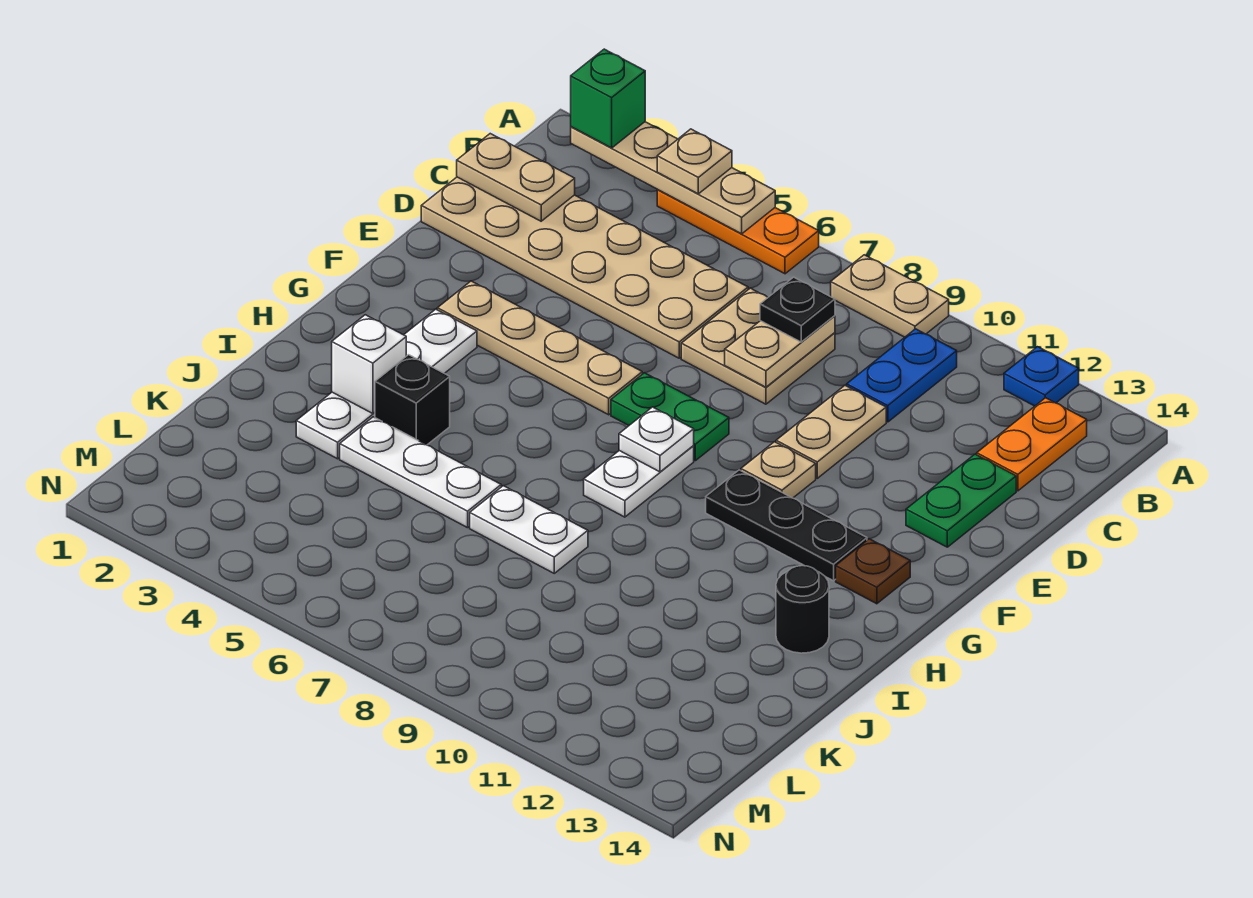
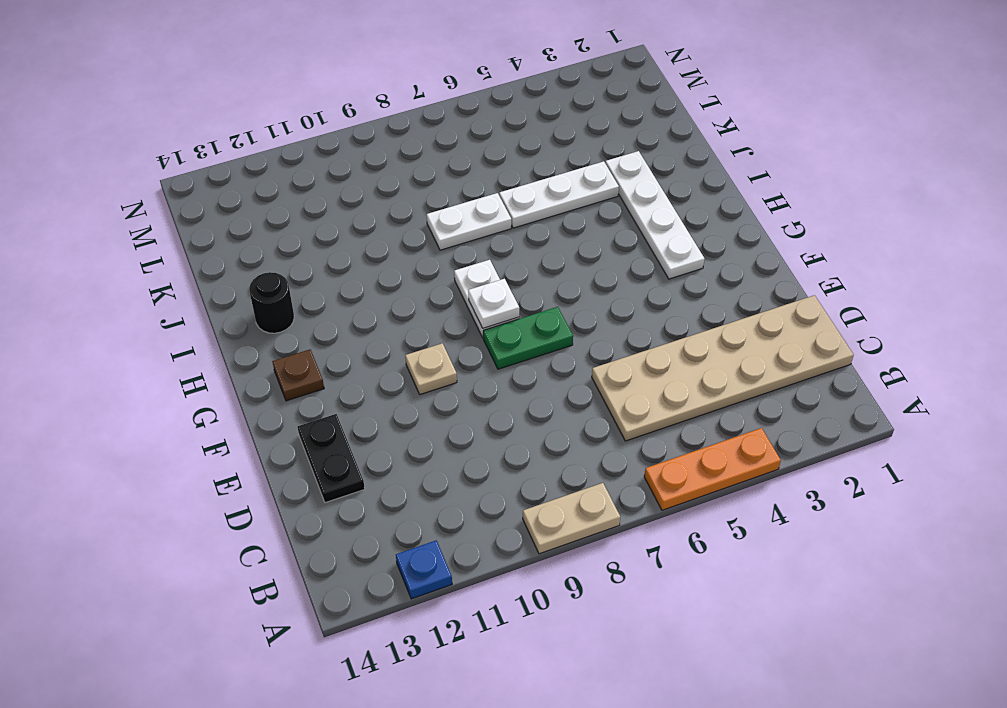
black 1x2 plate [298,414,365,503] -> green 1x2 plate [906,454,1016,547]
none -> blue 1x2 plate [847,329,957,422]
none -> orange 1x2 plate [977,398,1087,491]
none -> tan 2x2 plate [681,288,835,404]

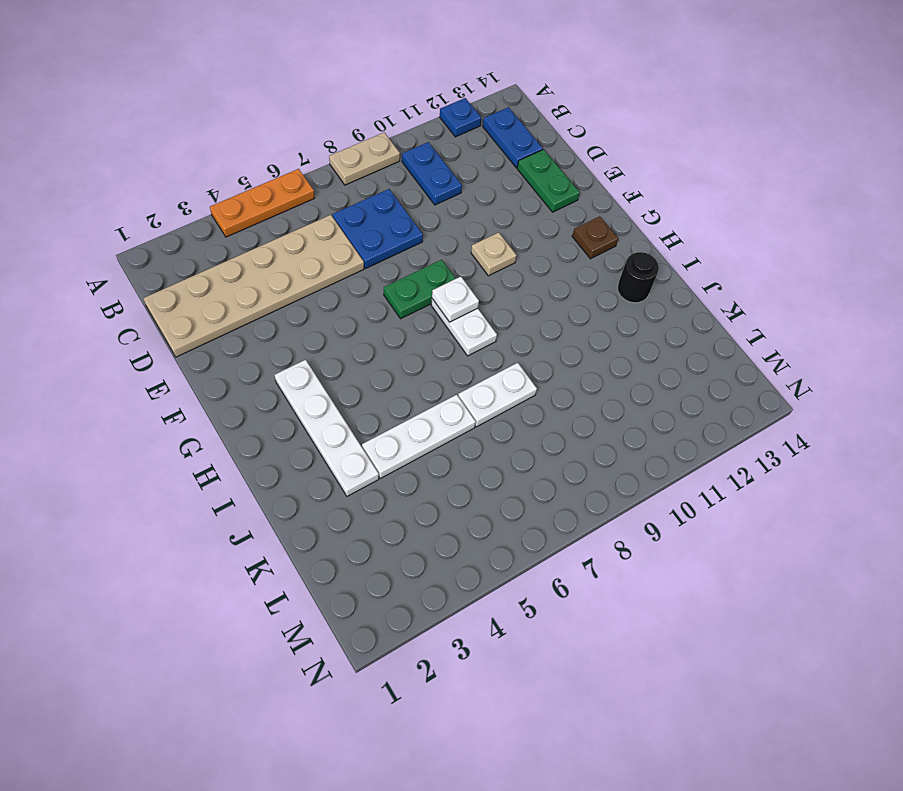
blue 1x2 plate [483,107,543,168] -> orange 1x2 plate [977,398,1087,491]
blue 2x2 plate [332,189,423,269] -> tan 2x2 plate [681,288,835,404]
none -> tan 1x2 plate [776,385,886,478]
none -> tan 1x4 plate [437,281,642,415]
none -> black 1x3 plate [706,470,867,581]

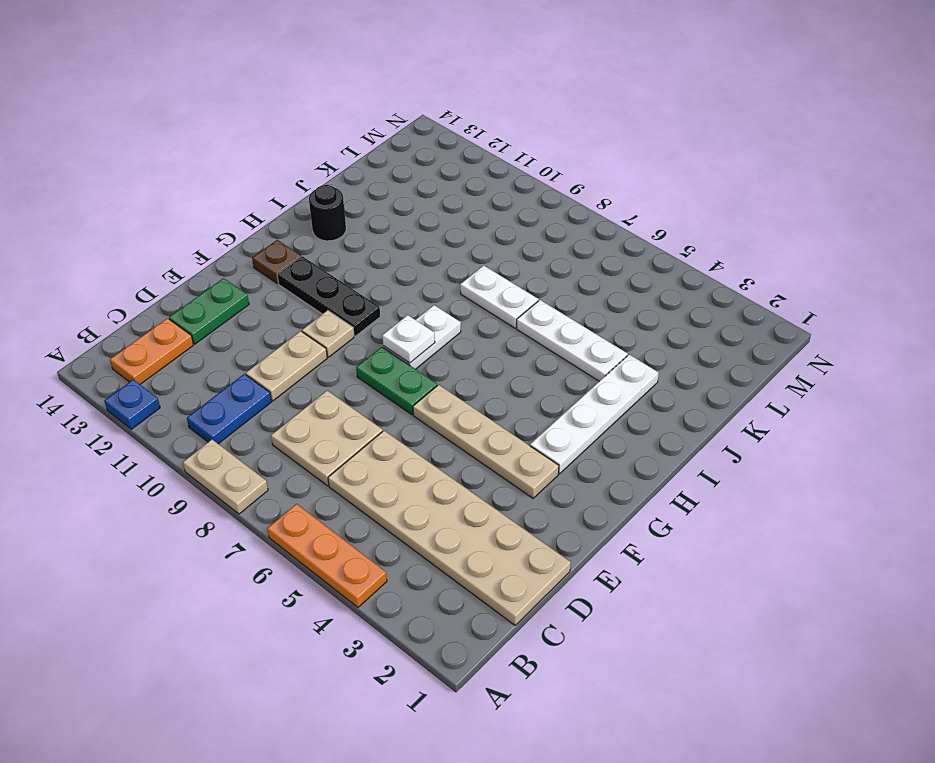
none -> black 1x1 brick [375,355,450,445]
none -> tan 1x4 plate [571,122,775,234]
none -> tan 1x2 plate [457,134,575,221]

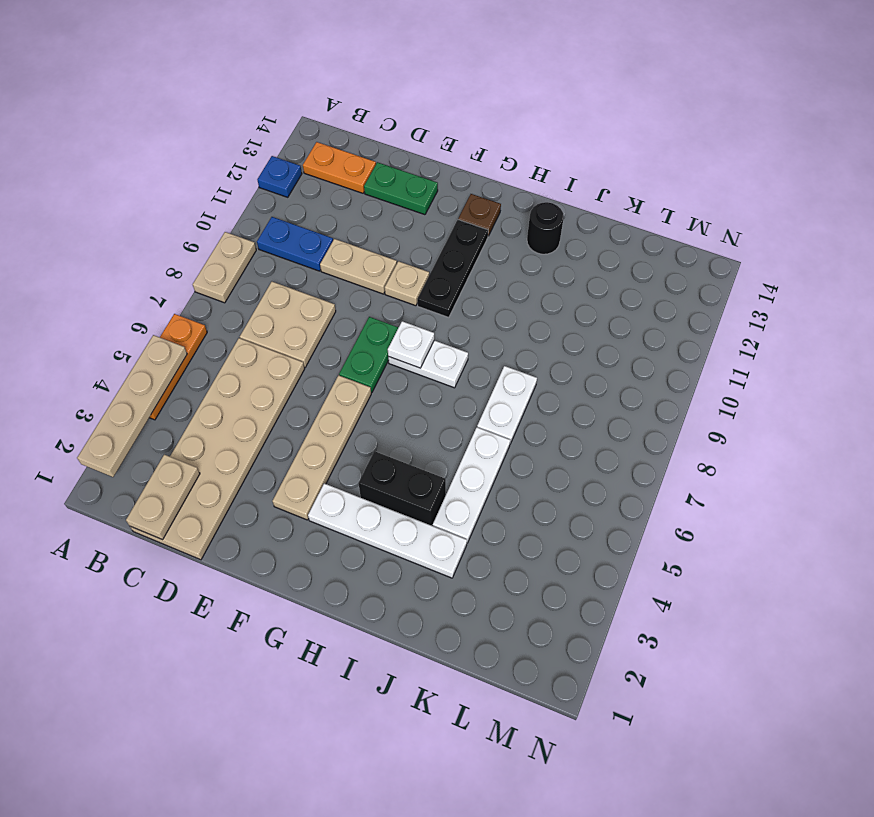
black 1x2 brick [359,451,446,526] -> black 1x1 brick [375,355,450,445]
none -> tan 1x2 plate [725,316,835,387]
none -> white 1x1 brick [332,315,406,414]
none -> green 1x1 brick [571,49,645,148]

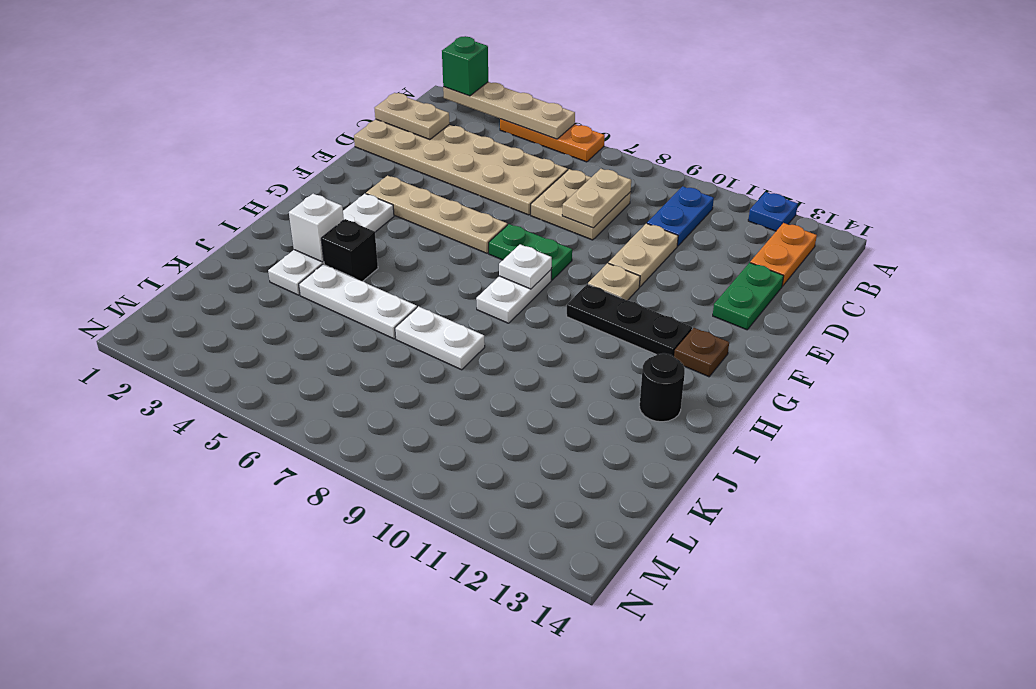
none -> tan 1x2 plate [831,255,949,337]
none -> tan 1x1 plate [657,129,732,194]
none -> black 1x1 plate [760,277,835,342]

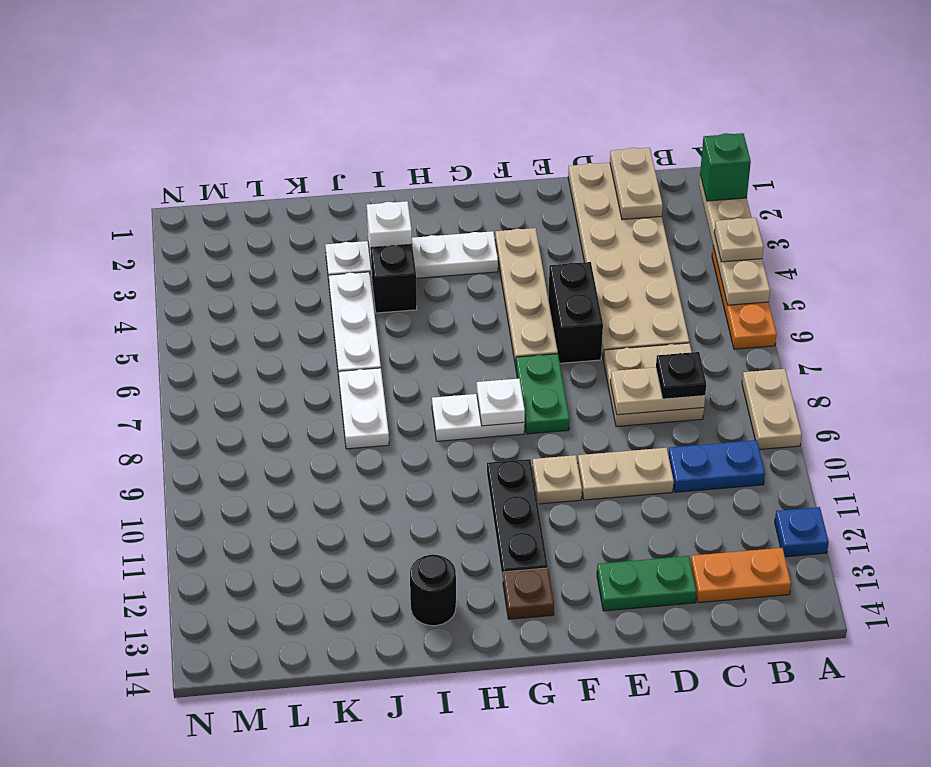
black 1x2 brick [548,262,603,363] -> none

